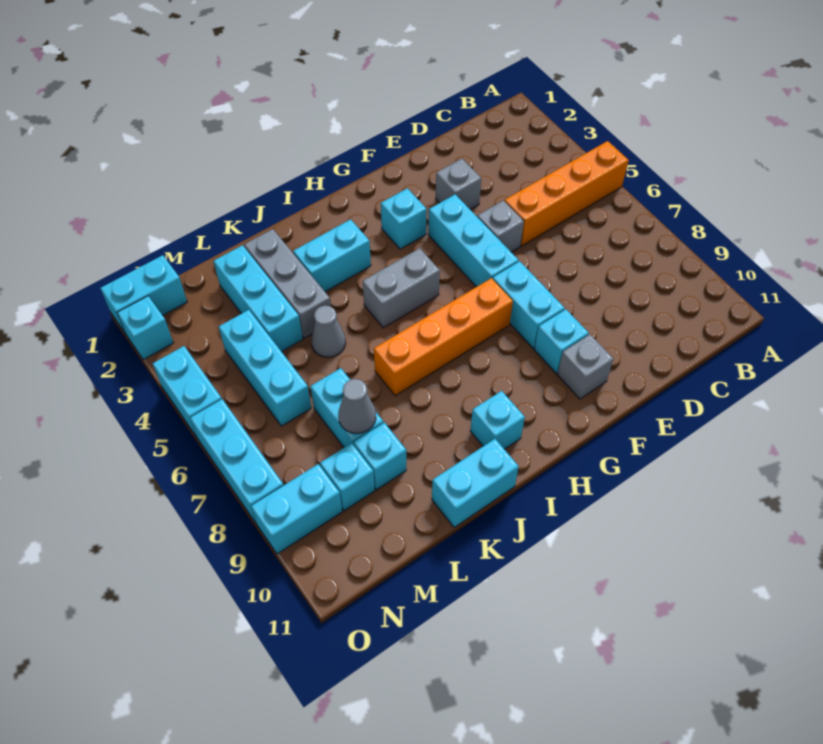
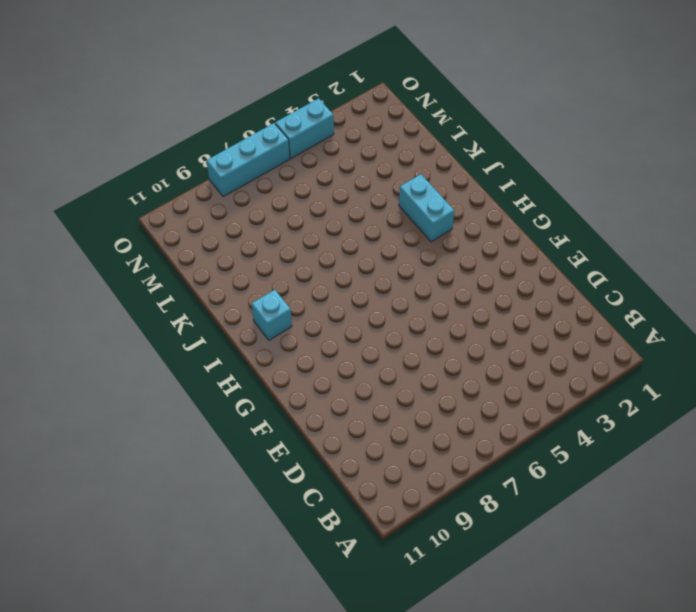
none -> orange 1x4 brick [505,141,629,246]
none -> grey 1x1 brick [436,159,481,209]
none -> grey 1x1 brick [477,201,524,252]

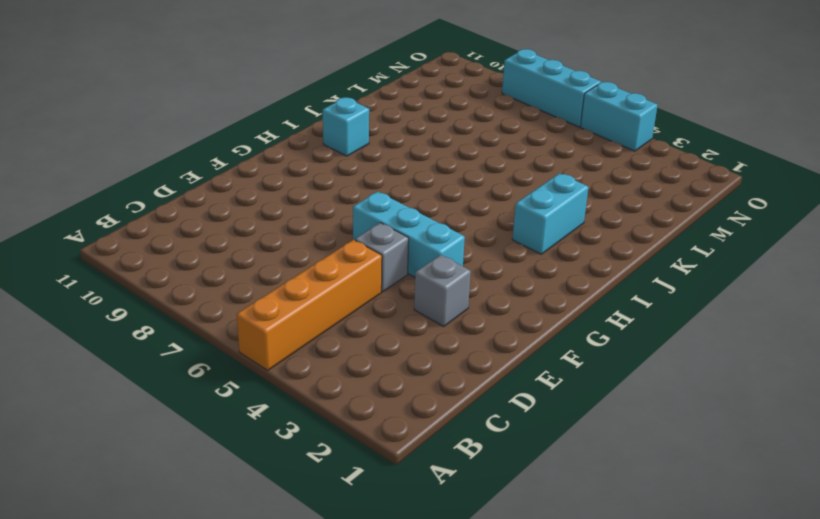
none -> cyan 1x2 brick [493,261,565,348]
none -> cyan 1x1 brick [534,309,589,373]
none -> grey 1x1 brick [557,334,614,399]

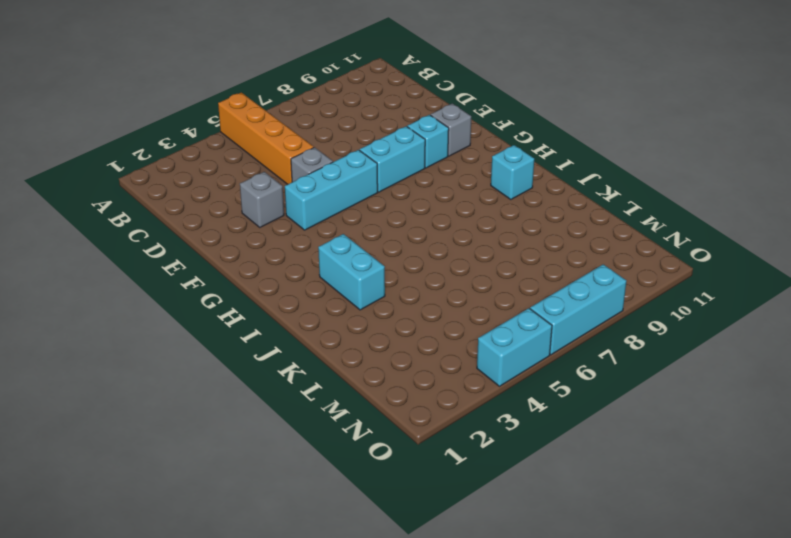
none -> cyan 1x1 brick [381,188,427,249]
none -> orange 1x4 brick [374,278,513,396]
none -> grey 1x2 brick [363,248,440,328]

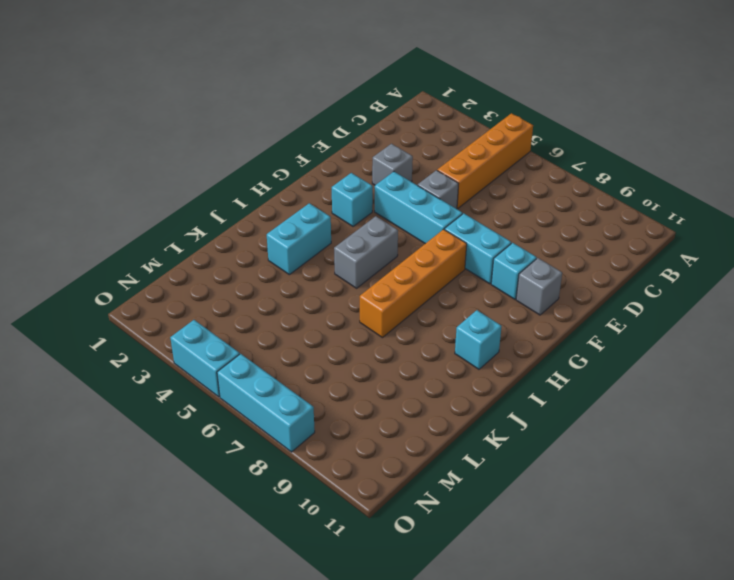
none -> cyan 1x2 brick [432,439,519,527]
none -> grey 1x3 brick [244,229,331,338]
none -> grey 1x1 cone [311,305,346,357]

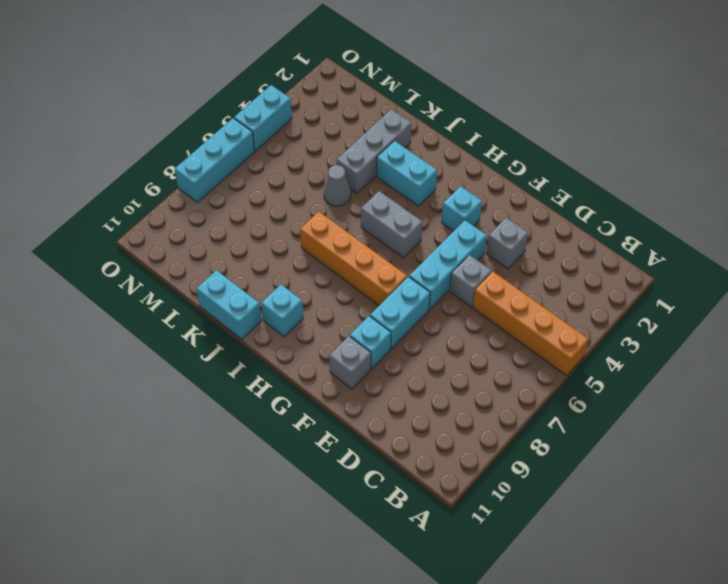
none -> cyan 1x3 brick [214,245,303,352]
none -> cyan 1x2 brick [310,368,384,447]
none -> cyan 1x1 brick [354,423,406,490]

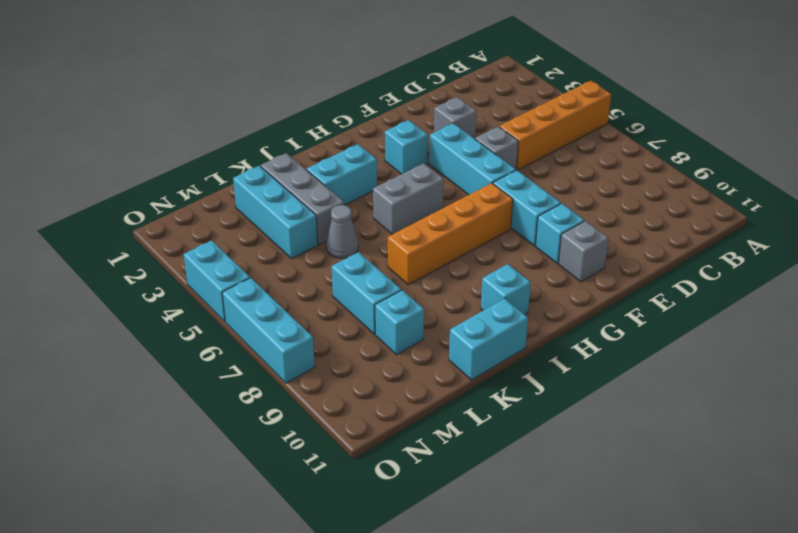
none -> cyan 1x3 brick [219,310,311,426]
none -> cyan 1x1 brick [320,443,375,511]
none -> cyan 1x2 brick [100,255,187,334]

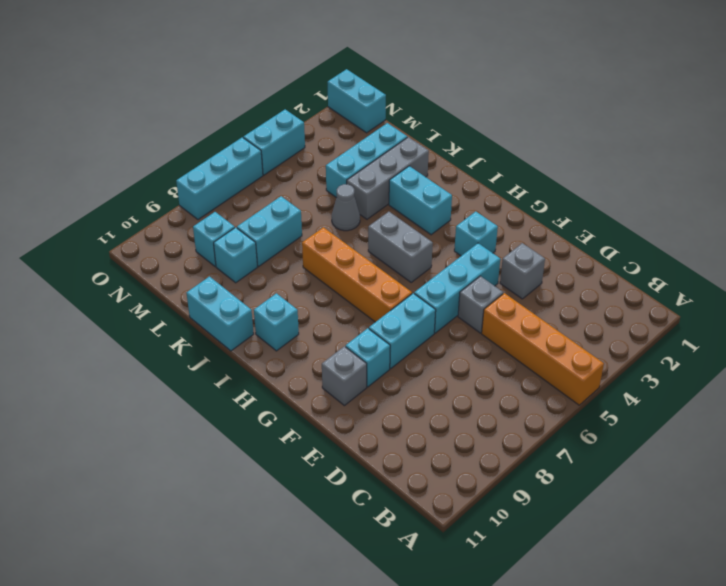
none -> cyan 1x3 brick [219,310,311,426]
none -> cyan 1x2 brick [251,464,342,554]
none -> cyan 1x1 brick [117,296,173,360]

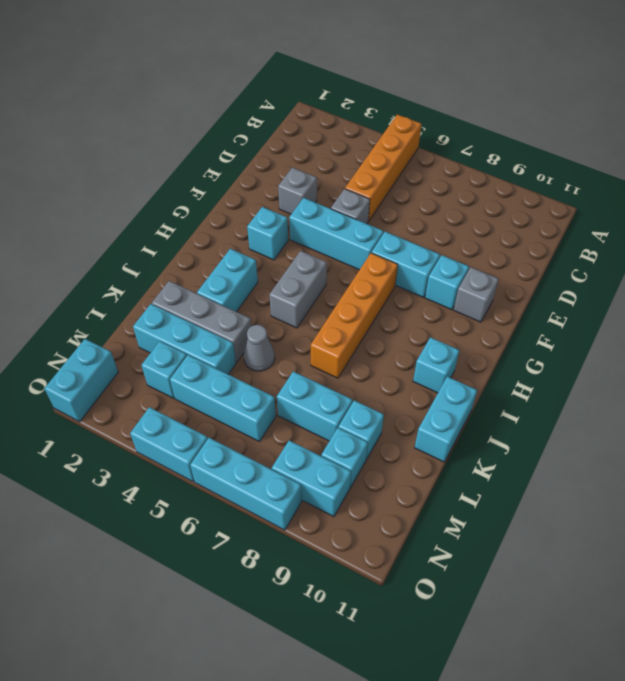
cyan 1x1 brick [141,341,187,398] -> cyan 1x1 brick moved to [117,296,173,360]
cyan 1x2 brick [272,440,351,517] -> cyan 1x2 brick turned to [251,464,342,554]
none -> grey 1x1 cone [338,379,376,434]

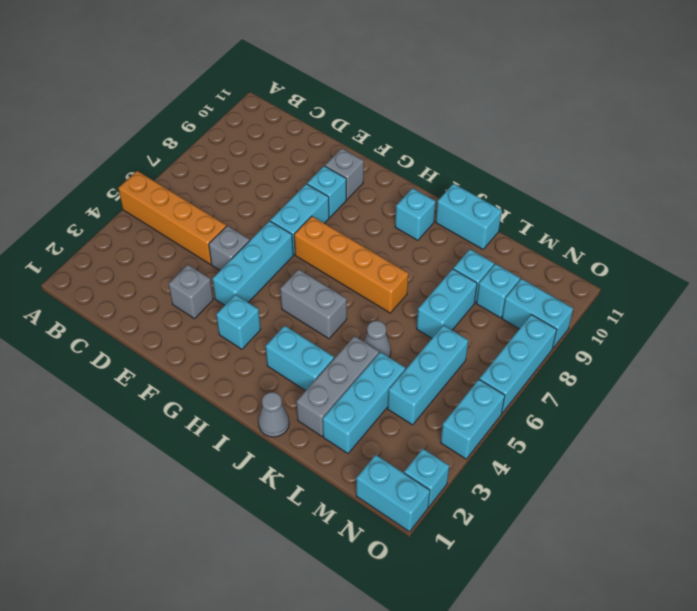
grey 1x1 cone [258,392,289,437] -> grey 1x1 cone moved to [338,379,376,434]

